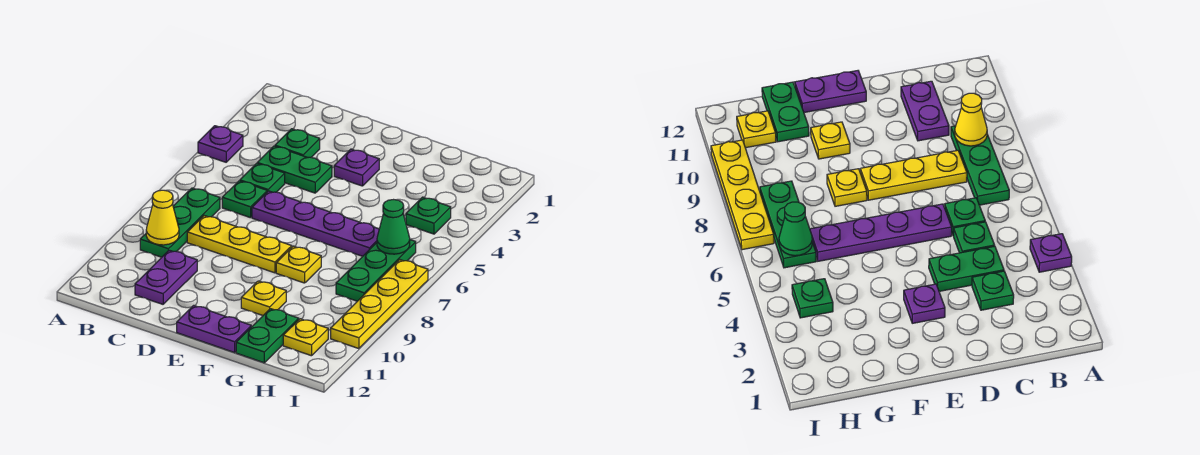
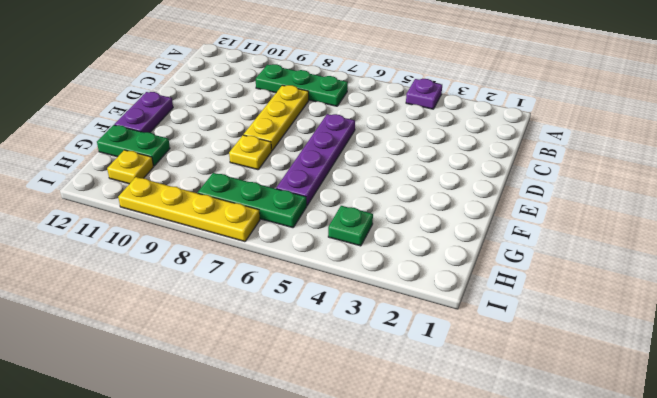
none -> green 1x1 plate [275,129,320,158]
none -> green 1x2 plate [257,146,332,193]
none -> green 1x1 plate [240,163,285,192]

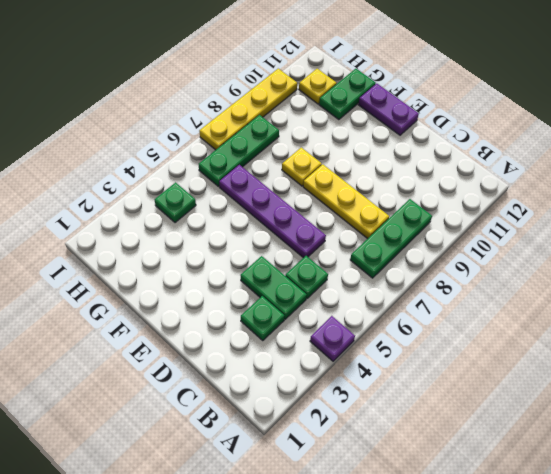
none -> green 1x1 plate [222,181,267,218]
none -> purple 1x2 plate [135,250,197,304]
none -> purple 1x1 plate [334,149,379,186]

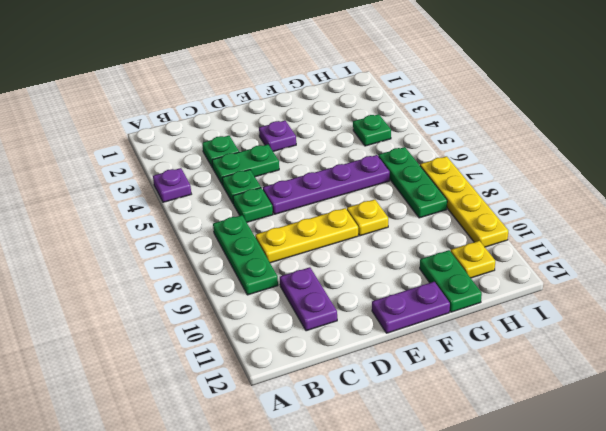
none -> yellow 1x1 plate [241,281,286,315]
none -> yellow 1x1 cone [146,190,179,245]
none -> green 1x1 cone [377,200,410,254]

